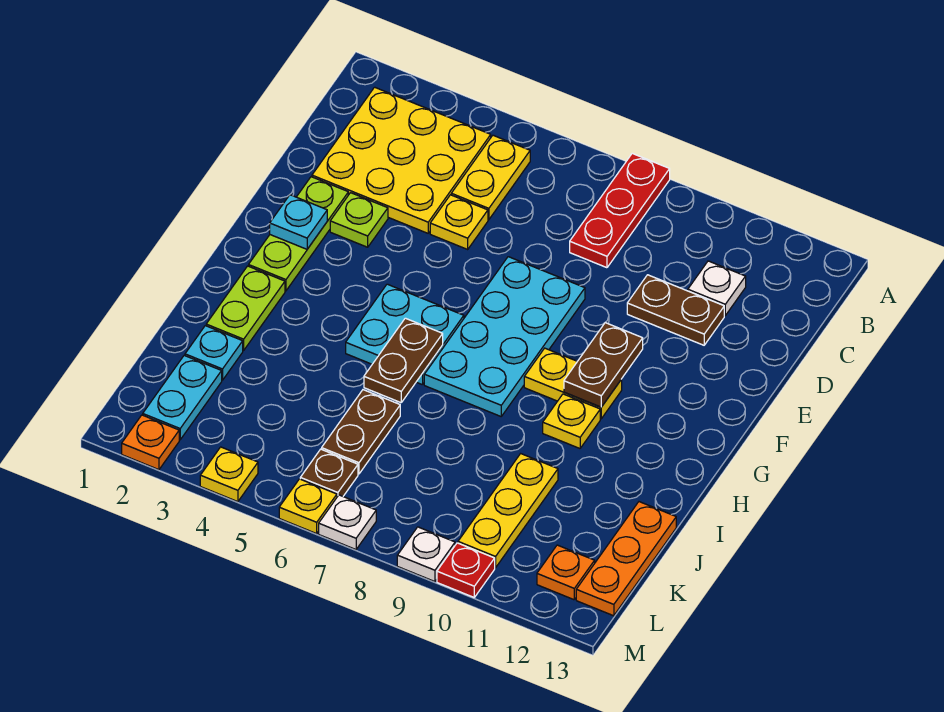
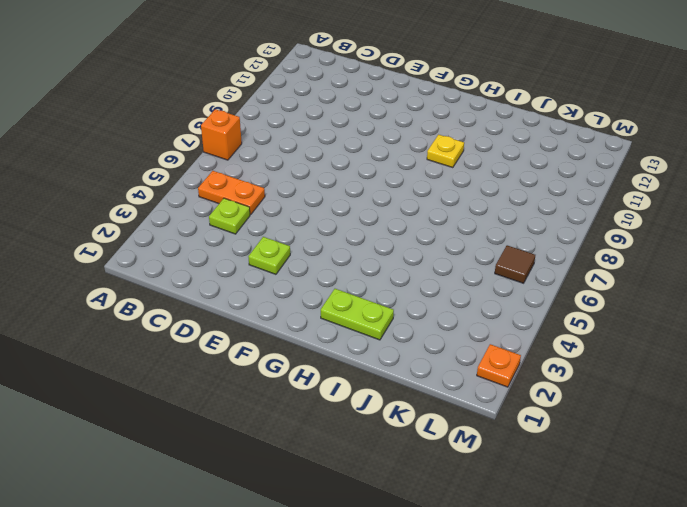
orange 1x1 brick [201,109,242,160] -> none
orange 1x2 plate [198,171,265,215] -> yellow 1x2 plate [451,135,530,220]
lime 1x1 plate [209,198,250,234] -> yellow 3x3 plate [312,87,491,233]
brown 1x1 tile [495,245,535,283] -> brown 1x1 plate [300,449,358,497]
none -> red 1x3 plate [570,153,670,268]
none -> white 1x1 plate [688,261,746,315]
none -> yellow 1x1 plate [430,195,488,249]

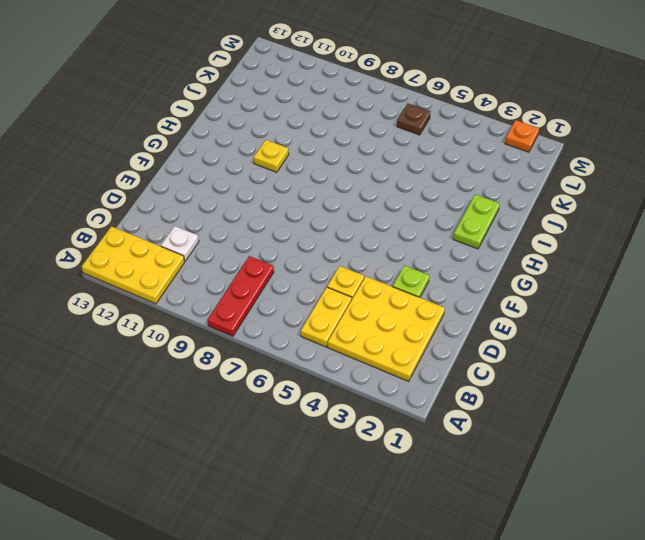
yellow 2x3 plate [82,226,185,304] -> none
none -> brown 1x2 plate [627,275,724,345]
none -> lime 1x3 plate [249,177,348,291]
none -> cyan 2x4 plate [424,257,585,416]

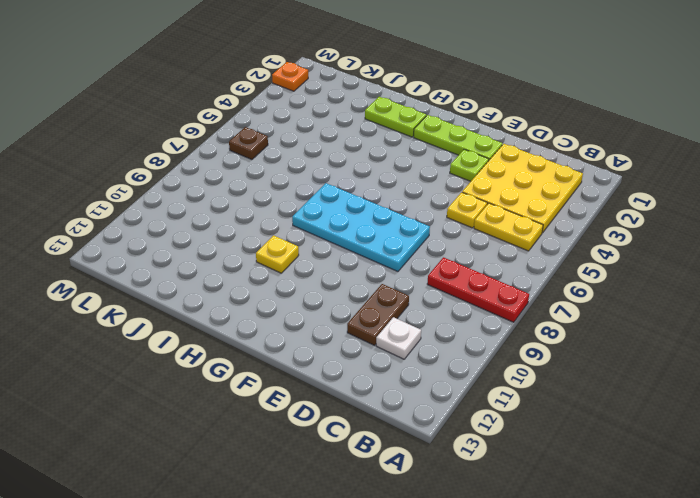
none -> cyan 2x2 plate [346,284,464,385]
none -> yellow 1x2 plate [524,348,622,419]
none -> cyan 1x1 plate [185,326,243,380]

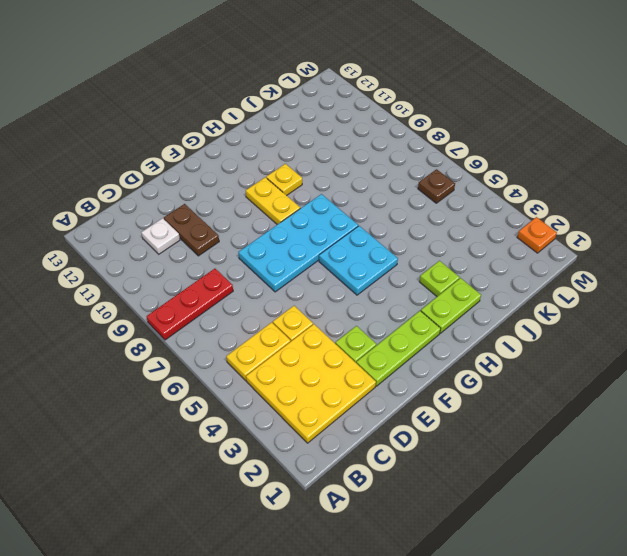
lime 1x1 plate [419,261,459,296] -> none
none -> cyan 1x1 plate [185,326,243,380]
none -> brown 1x2 plate [322,390,400,474]
none -> yellow 1x3 plate [458,454,558,568]

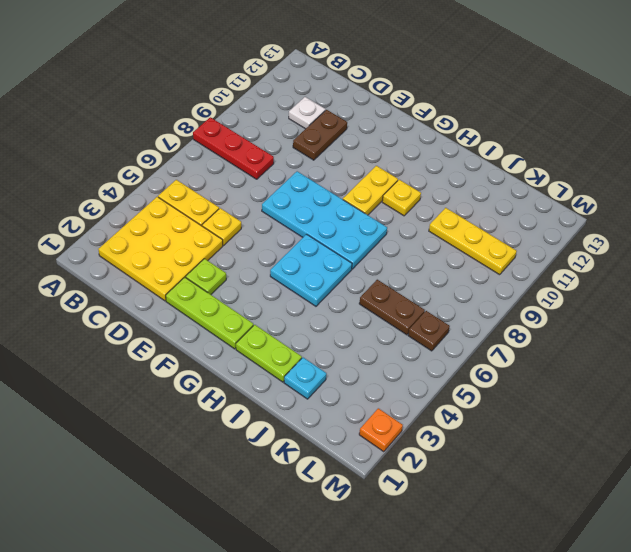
none -> orange 1x3 plate [576,502,676,616]
none -> cyan 1x2 plate [143,355,222,440]
none -> orange 1x1 plate [537,545,595,600]

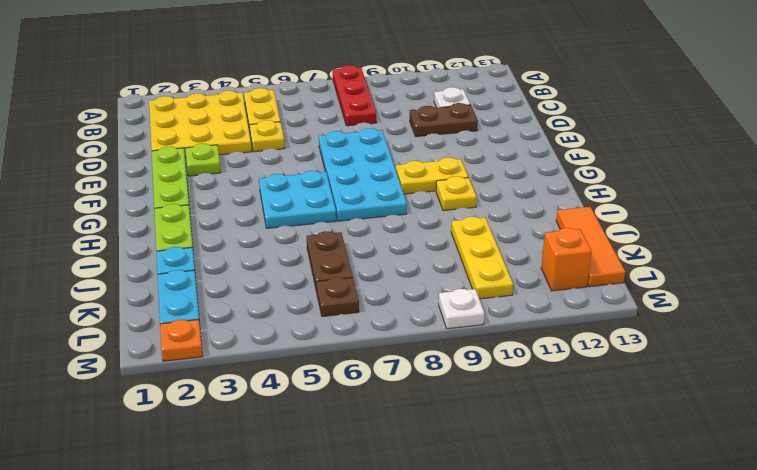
orange 1x3 tile [556,207,625,287] -> orange 1x3 plate [576,502,676,616]
orange 1x1 brick [541,228,591,291] -> orange 1x1 plate [537,545,595,600]
none -> yellow 1x1 plate [200,447,258,502]
none -> yellow 1x1 plate [279,479,337,534]
none -> white 1x1 plate [319,495,376,550]

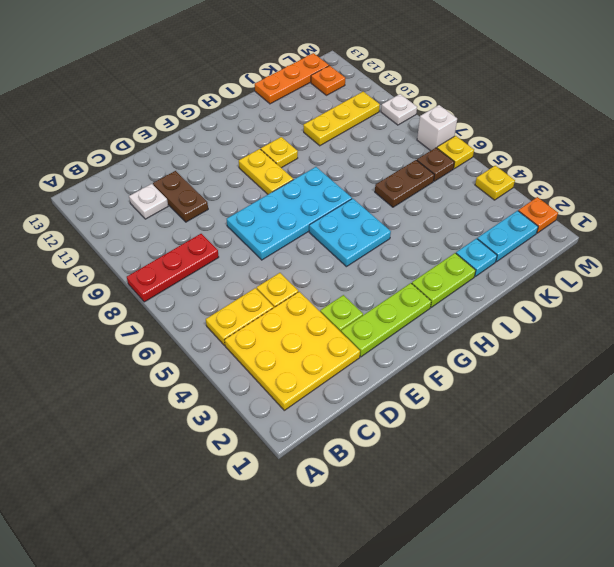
white 1x1 brick [417,105,457,151] -> white 1x1 plate [319,495,376,550]
none -> red 1x1 plate [437,543,495,597]
none -> cyan 1x1 plate [270,195,327,249]
none -> brown 1x2 plate [564,323,643,407]

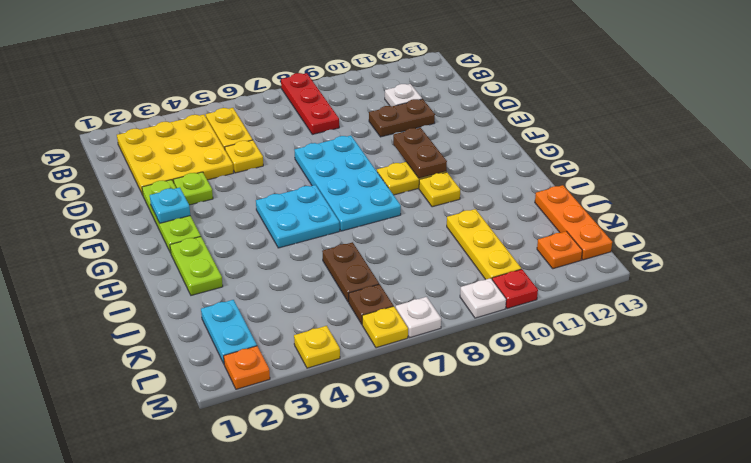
none -> cyan 1x1 plate [185,326,243,380]
none -> brown 1x2 plate [364,318,443,403]

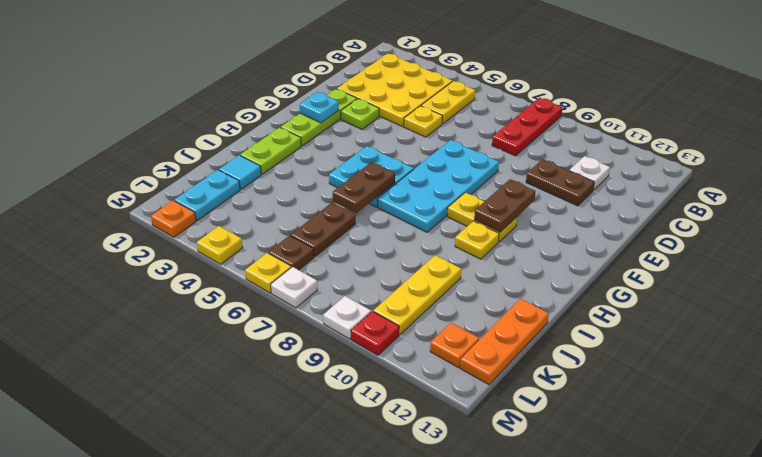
cyan 1x1 tile [219,155,261,189] -> cyan 1x1 plate [185,326,243,380]

